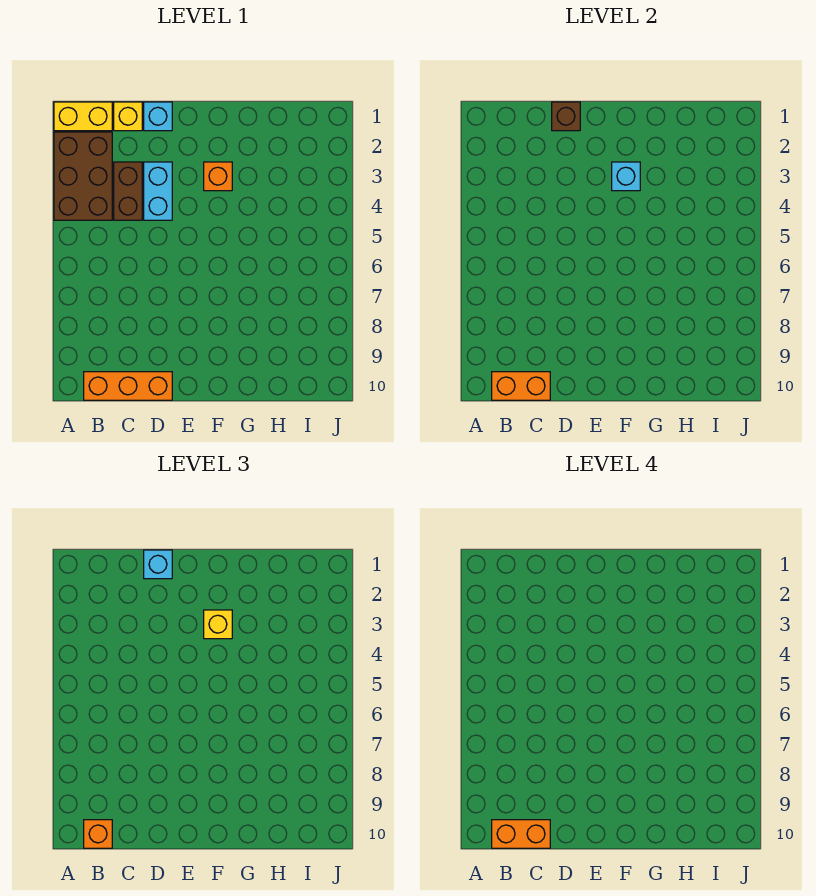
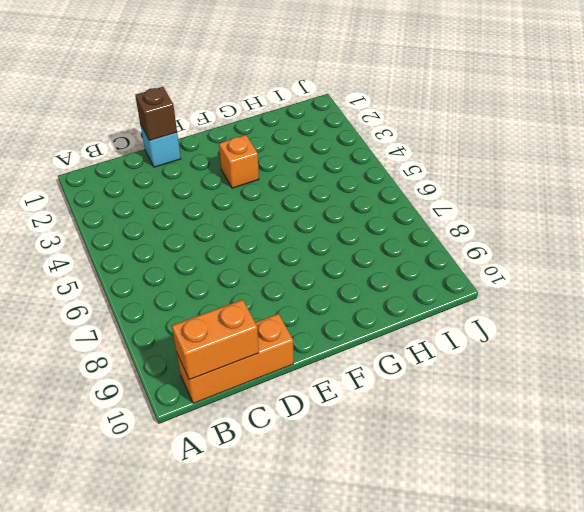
none -> yellow 1x2 brick [54,102,112,131]
none -> brown 2x3 brick [54,132,112,220]
none -> yellow 1x1 brick [114,102,142,131]

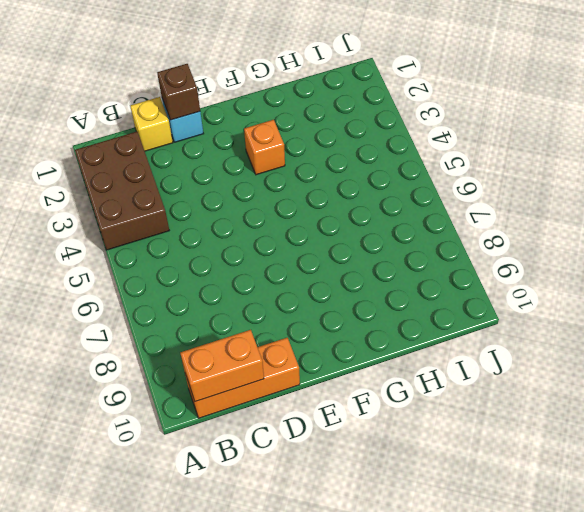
none -> yellow 1x2 brick [54,102,112,131]
none -> brown 1x2 brick [114,162,142,220]
none -> cyan 1x2 brick [144,162,172,220]

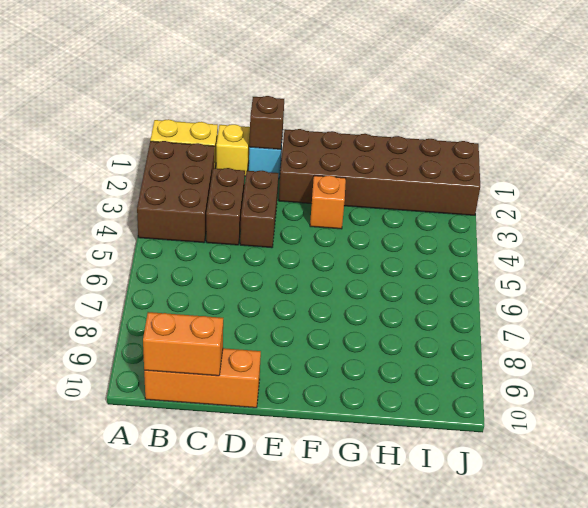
brown 1x2 brick [240,171,278,248] -> cyan 1x2 brick [144,162,172,220]
brown 2x6 brick [279,129,480,215] -> none
none -> cyan 1x1 brick [612,162,640,191]
none -> orange 1x1 brick [84,820,112,848]
none -> cyan 1x1 brick [144,550,172,579]

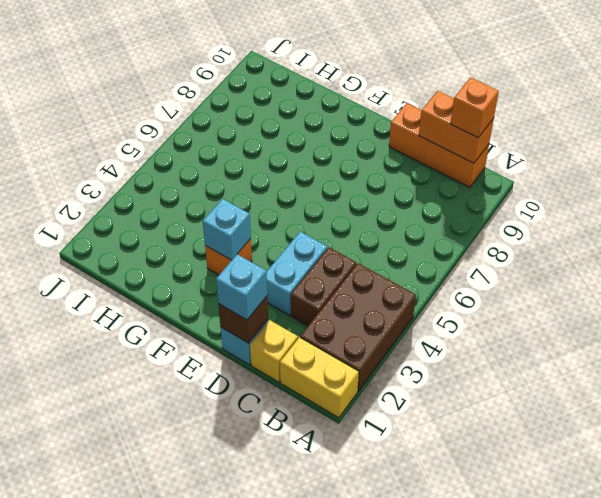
none -> yellow 1x1 brick [204,610,232,639]
none -> orange 1x2 brick [492,820,550,848]

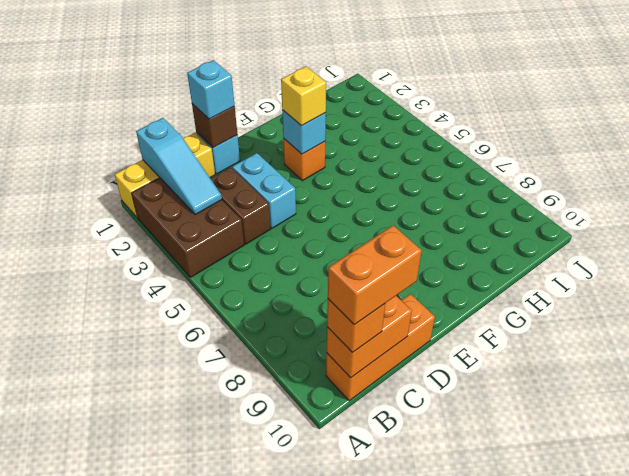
cyan 1x3 slope [136,118,222,215] -> none

